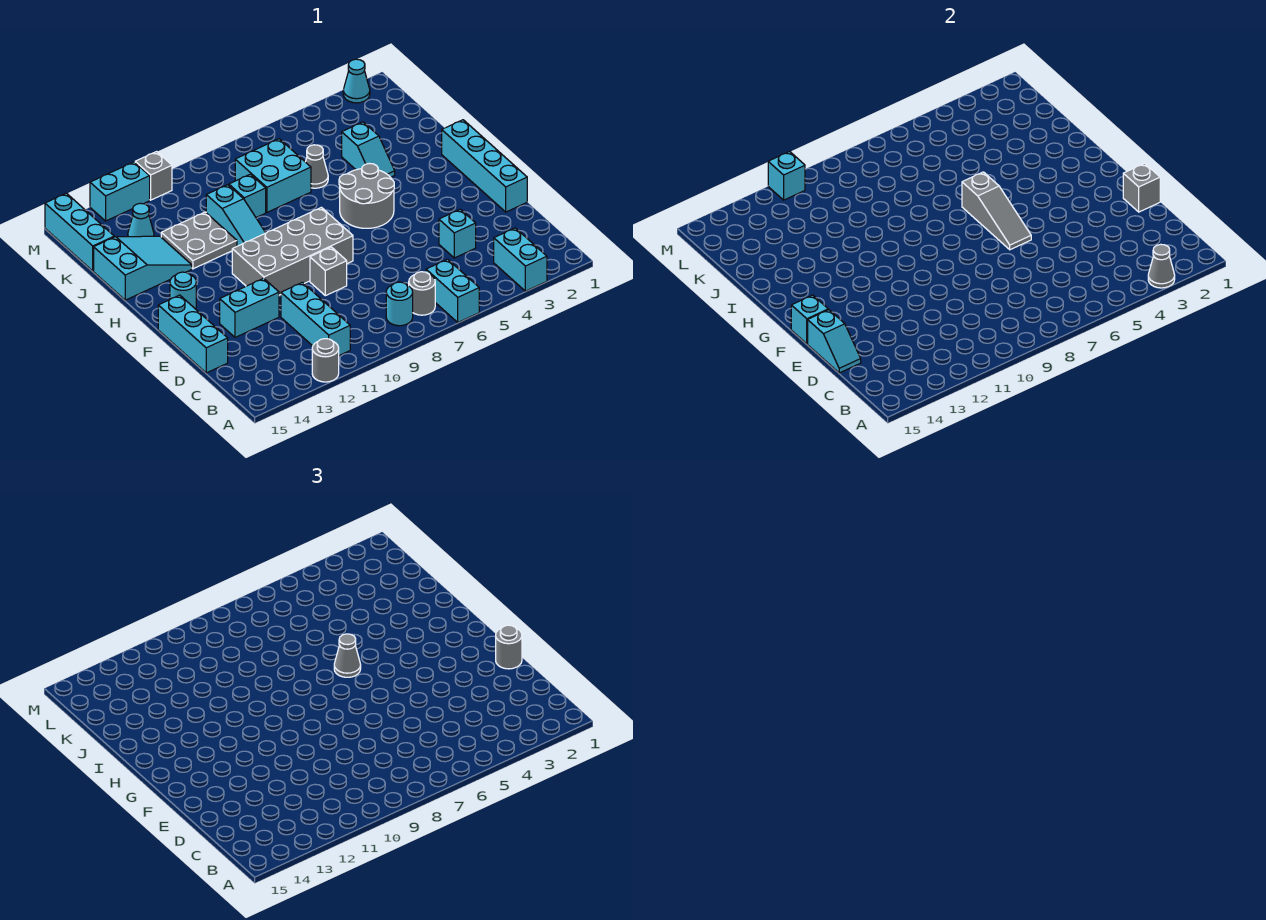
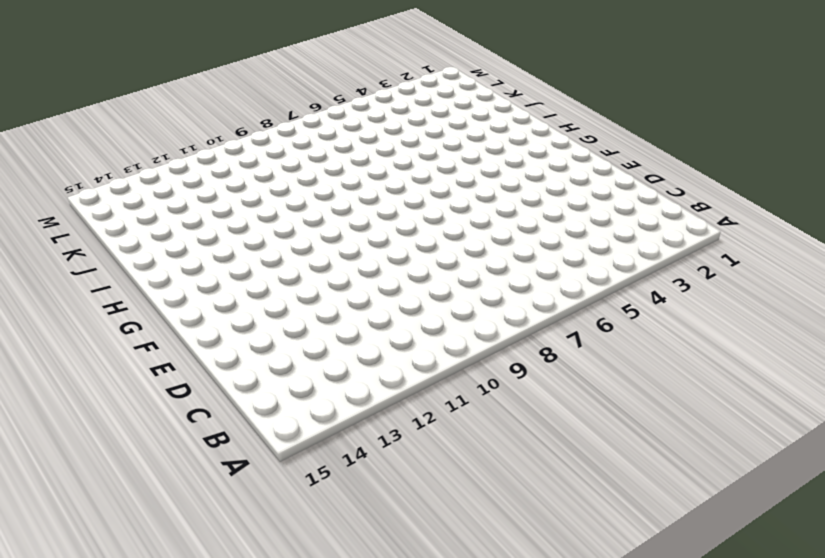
none -> cyan 1x2 brick [494,228,547,291]
none -> cyan 1x2 brick [426,259,479,322]
none -> grey 1x1 round brick [312,339,339,382]
none -> grey 1x1 round brick [409,272,435,315]

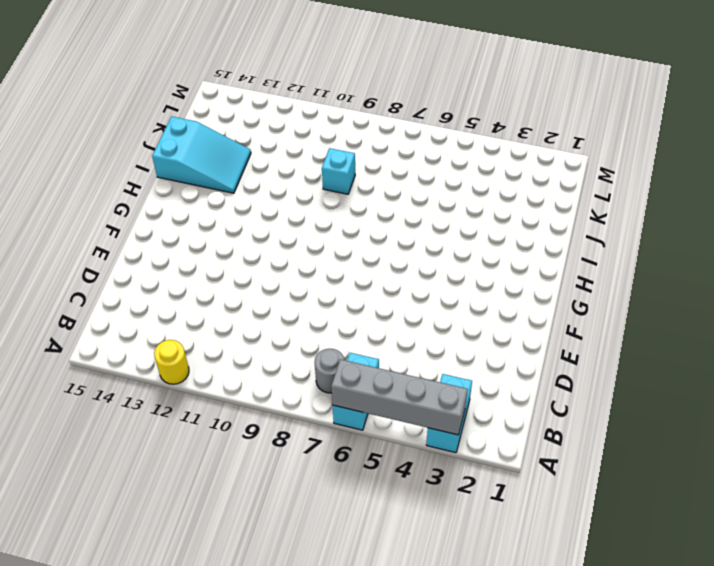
grey 1x4 brick [331,359,468,435] -> grey 1x1 cone [1148,244,1175,288]
yellow 1x1 round brick [154,340,189,384] -> grey 1x1 round brick [312,339,339,382]
none -> cyan 1x1 round brick [386,282,413,326]
none -> cyan 1x3 brick [281,282,350,355]
none -> cyan 1x1 brick [439,209,476,258]
none -> cyan 1x3 brick [158,295,228,373]

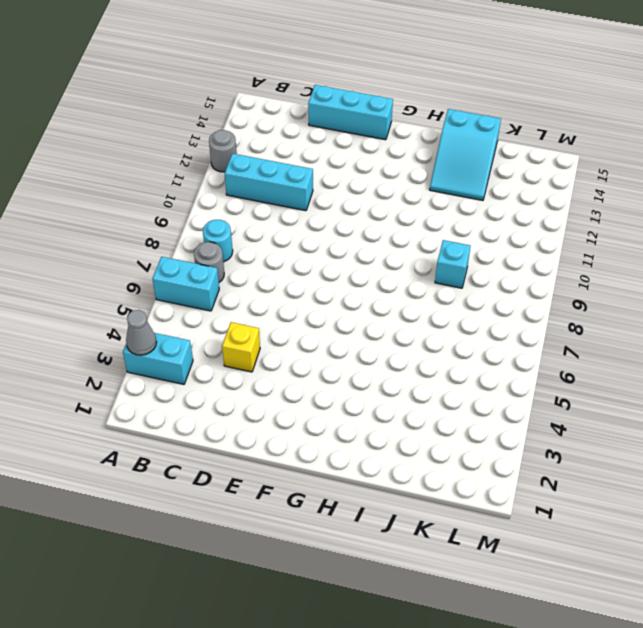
yellow 1x1 brick [222,322,260,372] -> cyan 1x1 brick [439,209,476,258]
none -> cyan 1x4 brick [442,120,527,212]
none -> grey 1x1 brick [310,247,347,296]
none -> cyan 1x2 brick [220,278,279,337]
none -> grey 2x4 brick [232,207,353,295]

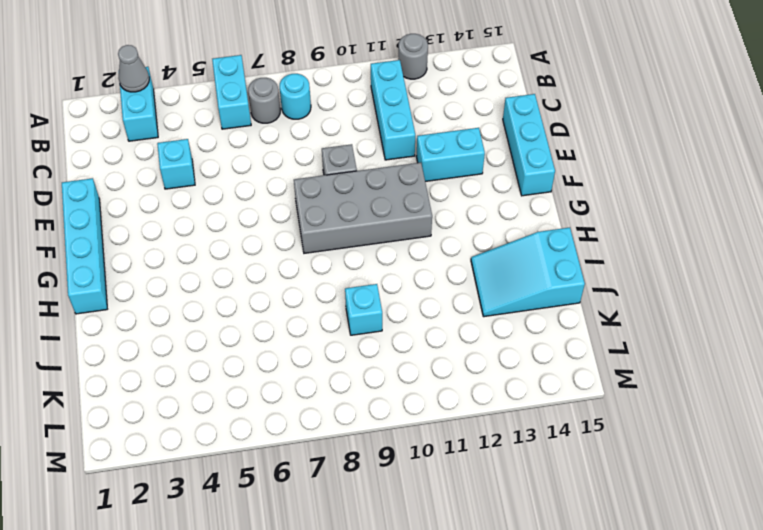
none -> grey 2x2 round brick [339,163,394,228]
none -> cyan 1x1 round brick [170,272,196,309]
none -> cyan 1x3 slope [206,185,266,246]
none -> cyan 1x2 slope [342,122,395,177]

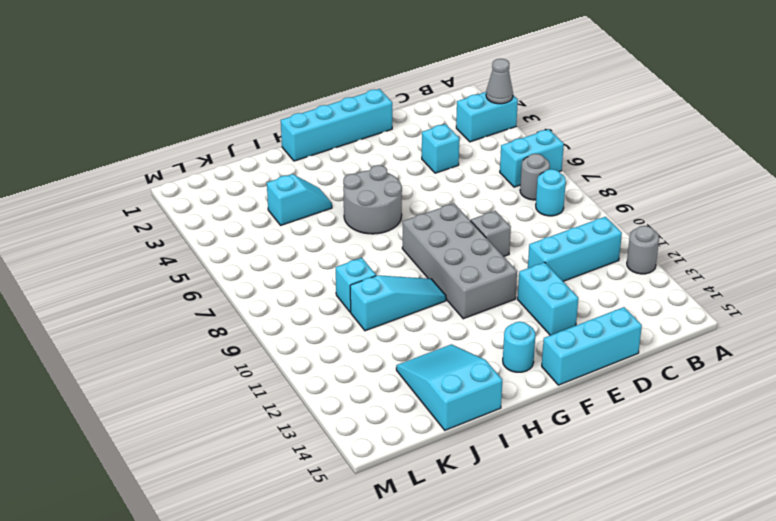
none -> grey 2x2 plate [161,212,237,269]
none -> grey 1x1 cone [306,145,328,188]
none -> cyan 2x2 brick [235,139,311,212]
none -> cyan 1x1 cone [128,203,154,237]

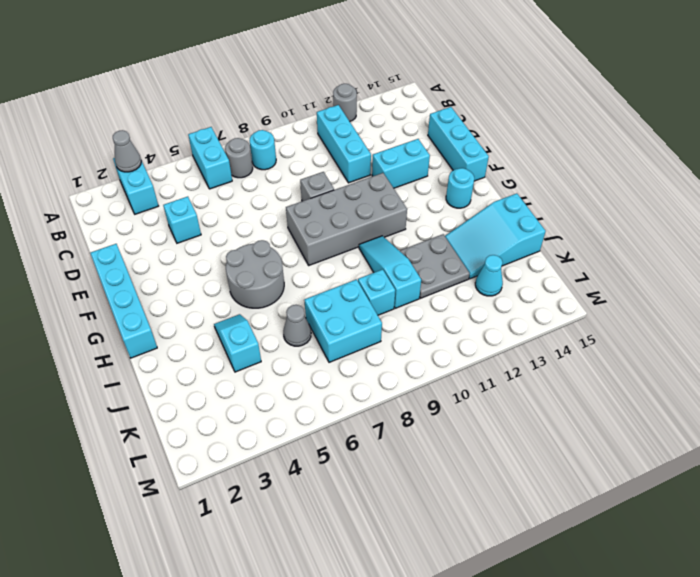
none -> cyan 1x3 brick [45,193,114,271]
none -> cyan 1x1 cone [343,59,370,103]
none -> grey 1x1 brick [135,152,172,200]
none -> cyan 1x2 brick [90,162,150,221]

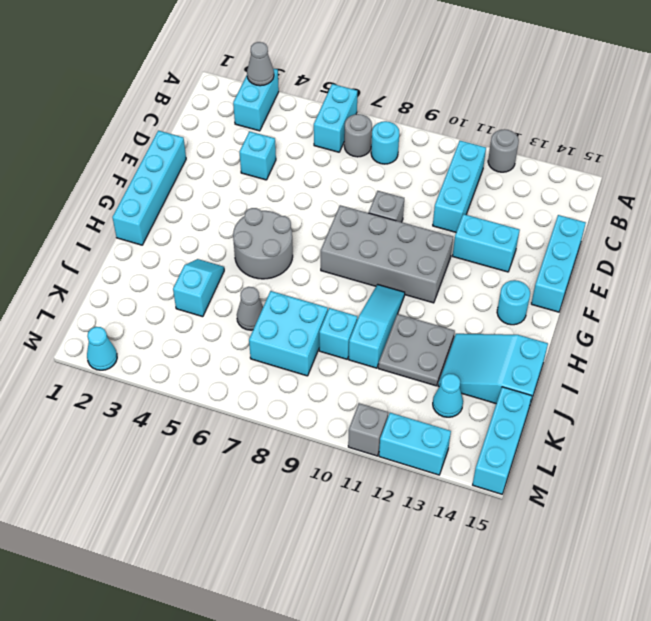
none -> cyan 1x2 slope [808,310,861,373]
none -> grey 1x1 brick [1123,163,1160,212]
none -> grey 1x3 slope [962,172,1031,250]
none -> cyan 1x1 brick [791,295,828,344]

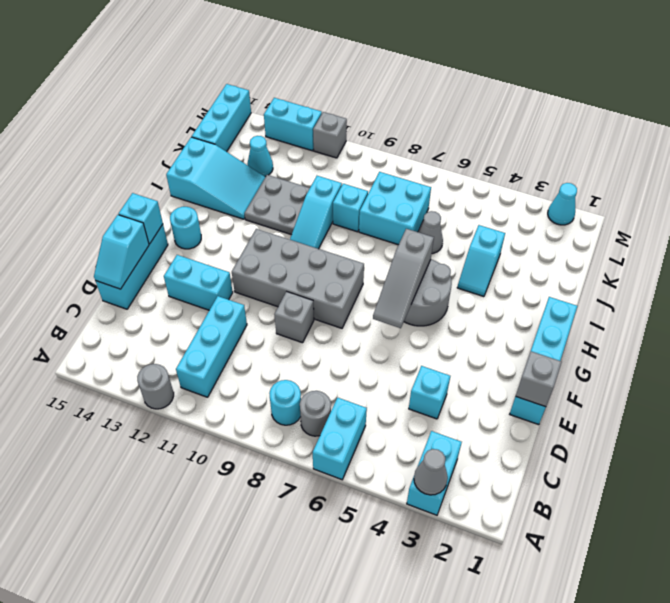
none -> cyan 1x1 brick [768,152,805,200]
none -> grey 1x1 round brick [496,625,522,669]
none -> grey 1x1 cone [334,634,361,677]

